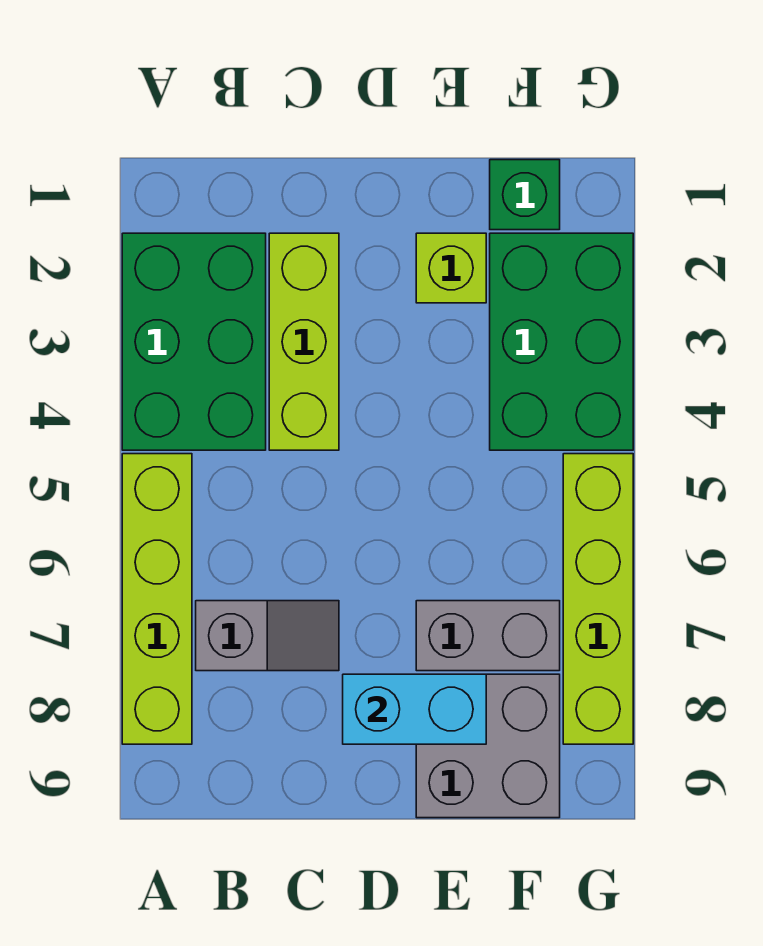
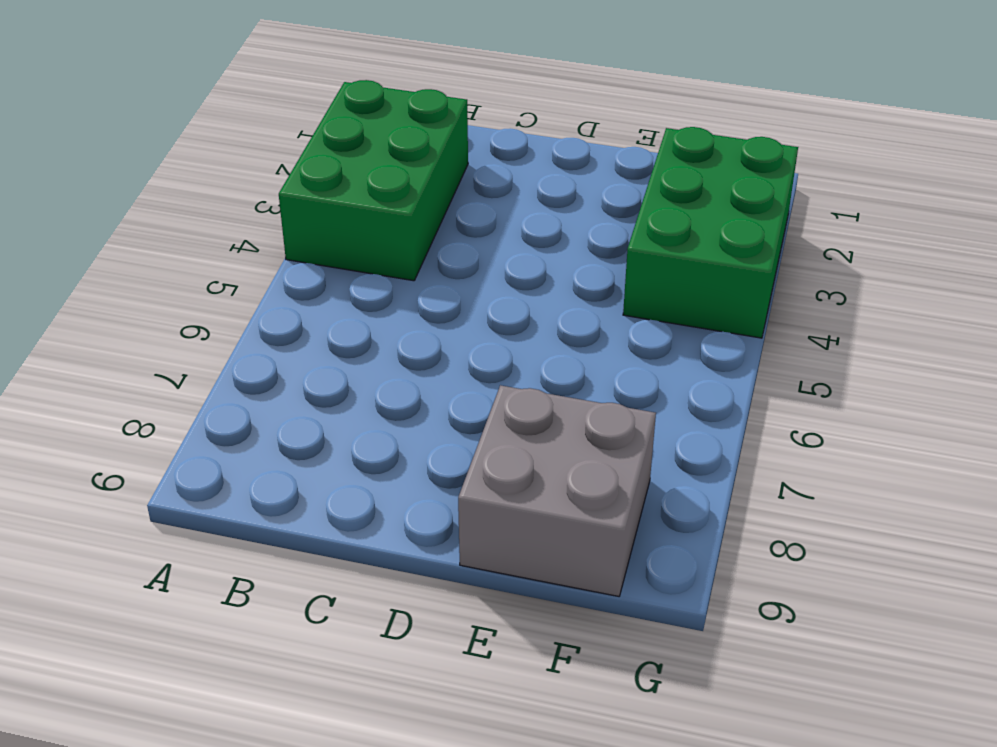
none -> lime 1x4 brick [122,454,192,744]
none -> grey 1x2 slope [196,601,339,671]

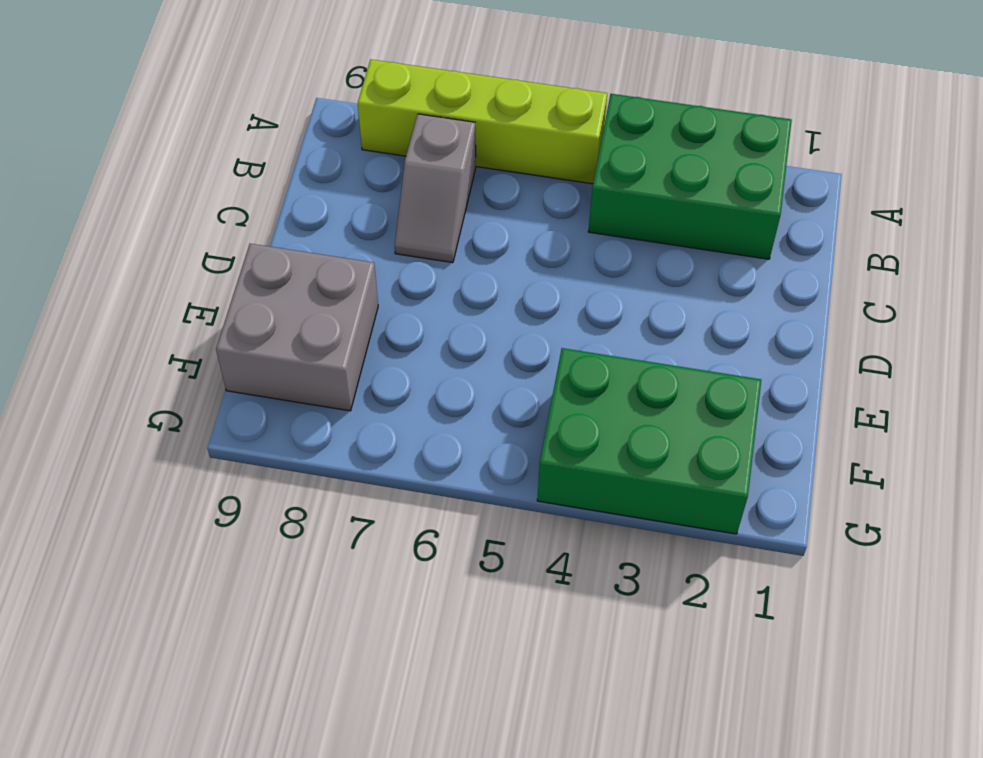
none -> lime 1x3 brick [269,233,339,450]
none -> lime 1x1 brick [416,233,486,303]

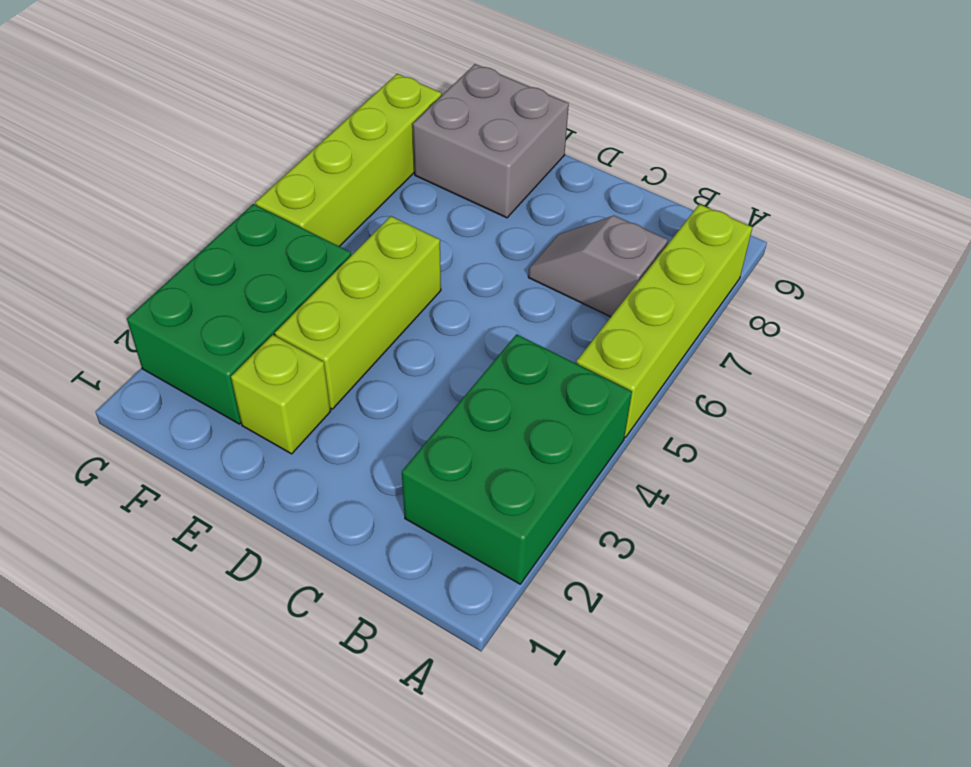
lime 1x3 brick [275,216,441,409] -> lime 1x3 brick moved to [269,233,339,450]
none -> grey 1x2 brick [416,601,560,671]
none -> green 1x1 brick [490,160,560,230]

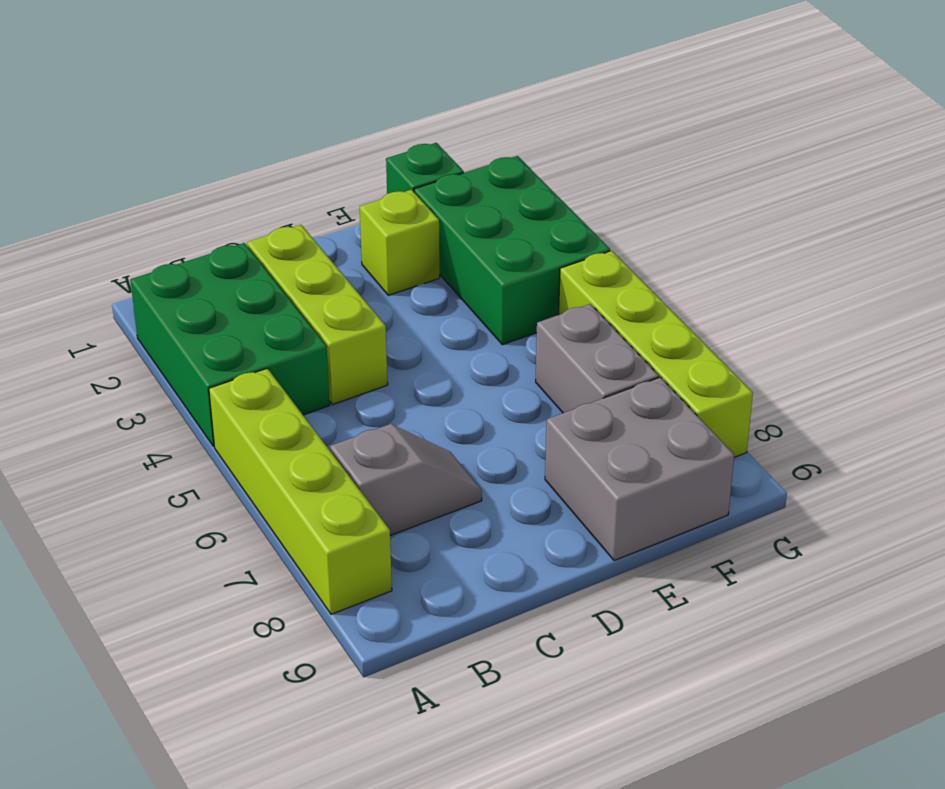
grey 1x2 brick [536,304,659,413] -> grey 1x2 brick turned to [416,601,560,671]
none -> cyan 1x2 brick [343,674,486,744]

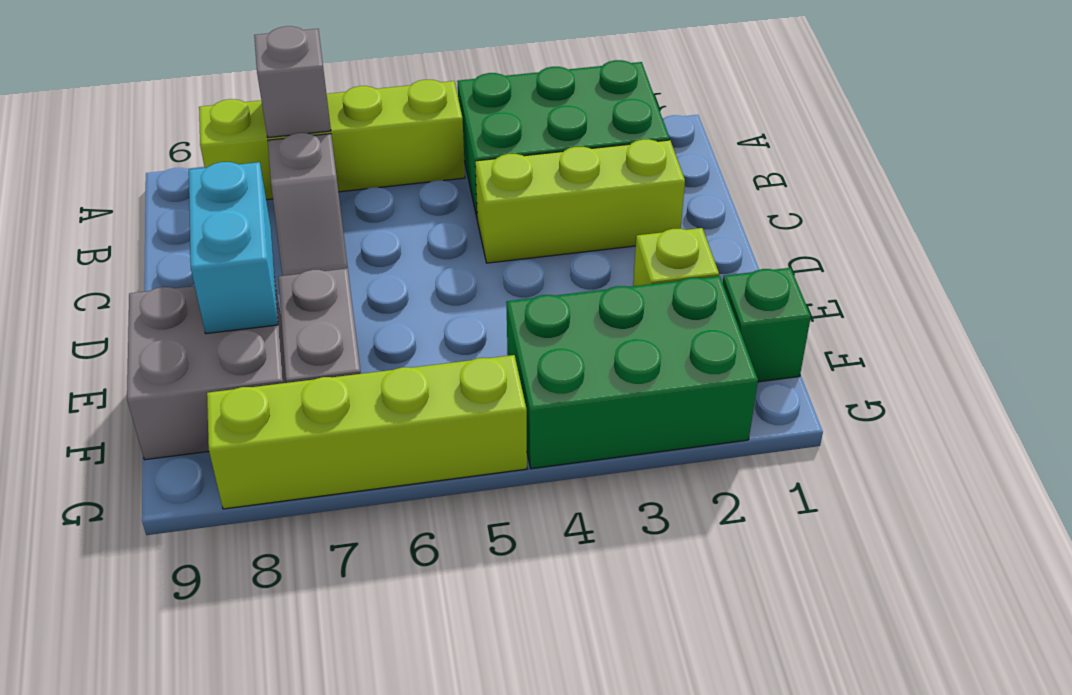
grey 1x1 brick [254,26,331,137] -> none

